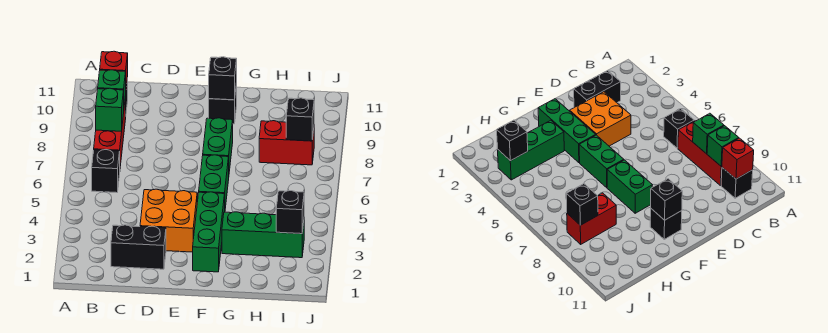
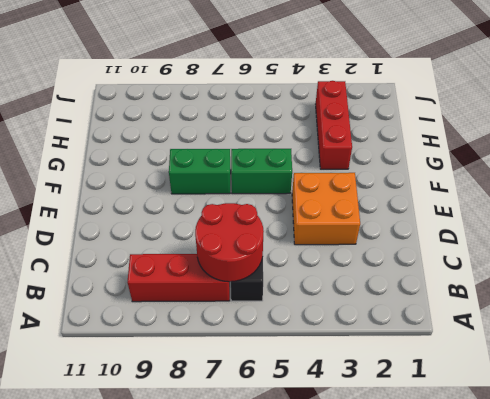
red 2x2 round brick [195,203,264,282] -> none
red 1x3 brick [316,81,352,169] -> green 1x3 brick [222,212,304,258]
none -> black 1x1 brick [721,168,753,198]
none -> black 1x2 brick [111,225,166,269]
none -> green 1x3 brick [193,192,225,272]

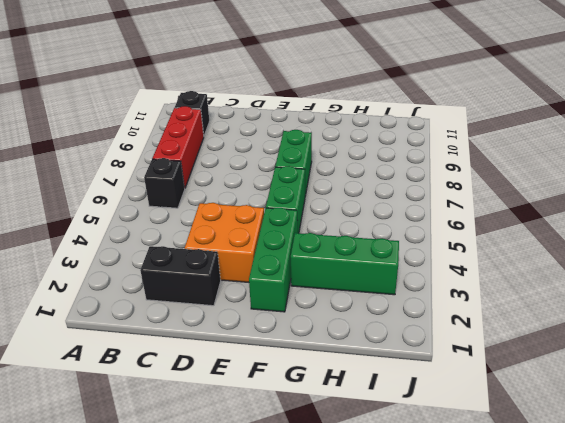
none -> black 1x1 brick [209,83,237,124]
none -> red 1x2 brick [259,121,314,165]
none -> green 1x1 brick [96,88,124,131]

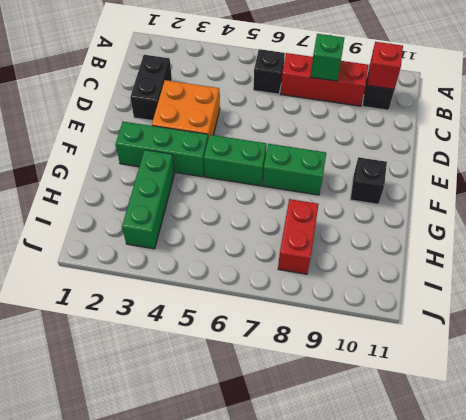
none -> green 1x1 brick [98,70,126,105]
none -> black 1x1 brick [209,57,237,100]
none -> black 1x1 brick [276,191,304,234]

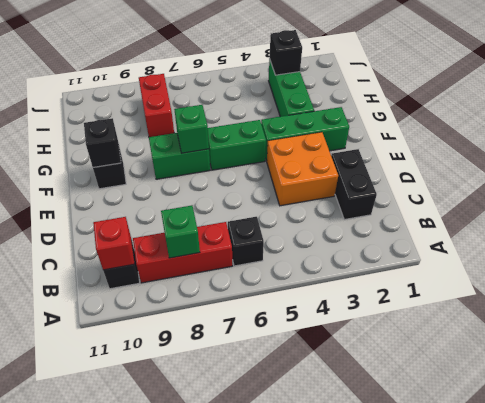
green 1x1 brick [174,105,209,153] -> green 1x1 brick moved to [98,70,126,105]
none -> black 1x1 brick [286,98,314,141]

